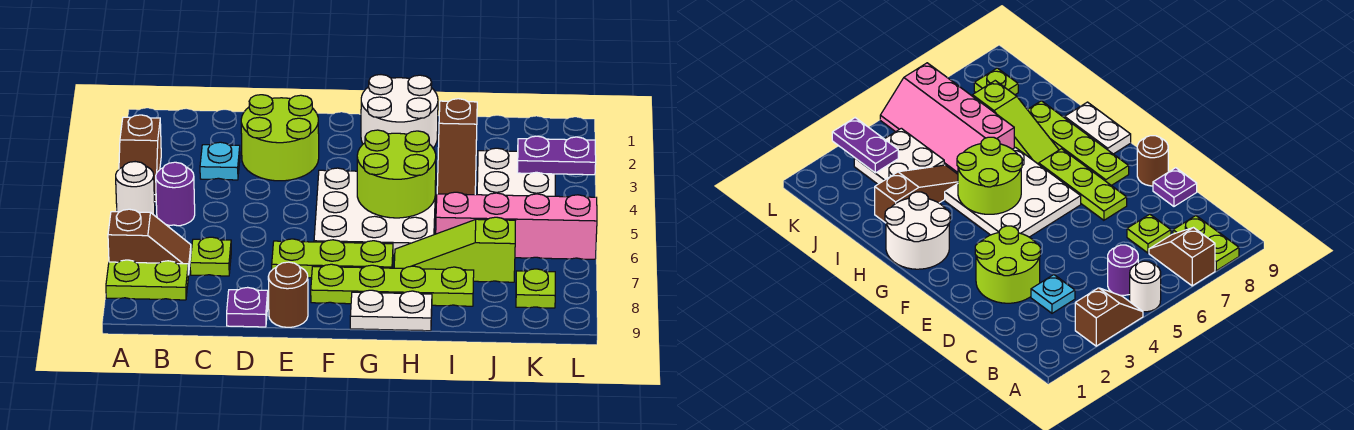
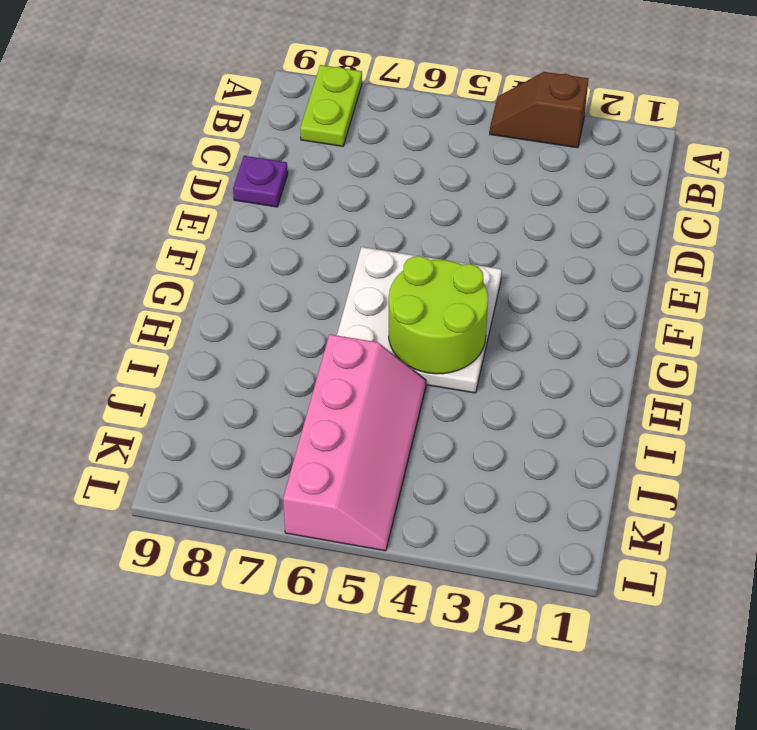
none -> white 1x1 round brick [116,162,155,215]
none -> brown 1x2 slope [108,209,191,275]
none -> purple 1x1 round brick [156,162,195,226]

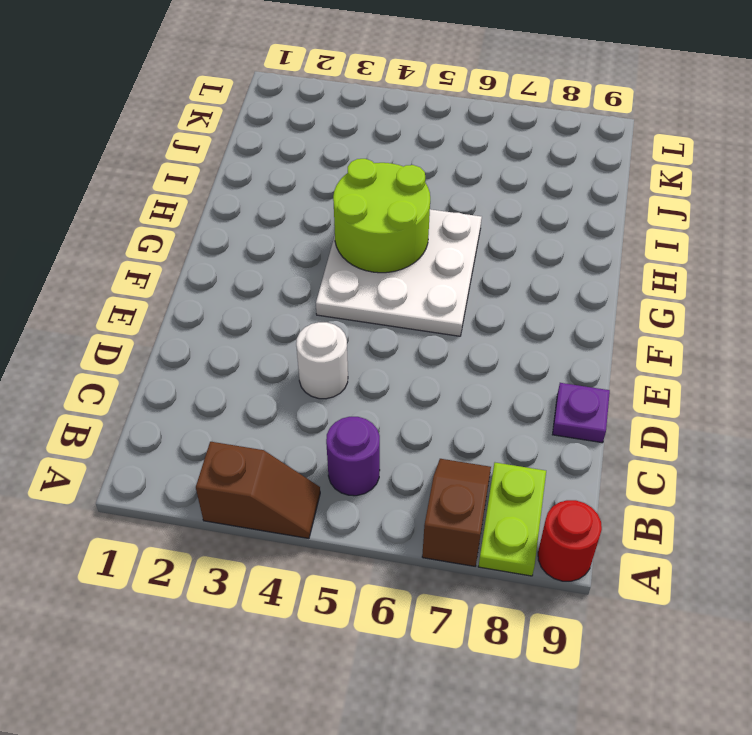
red 1x1 round brick [538,500,602,581] -> none
white 1x1 round brick [296,322,348,399] -> white 1x1 round brick moved to [116,162,155,215]
none -> cyan 1x1 plate [200,142,240,180]
none -> lime 1x1 plate [190,237,231,276]
none -> lime 2x2 round brick [241,95,319,181]

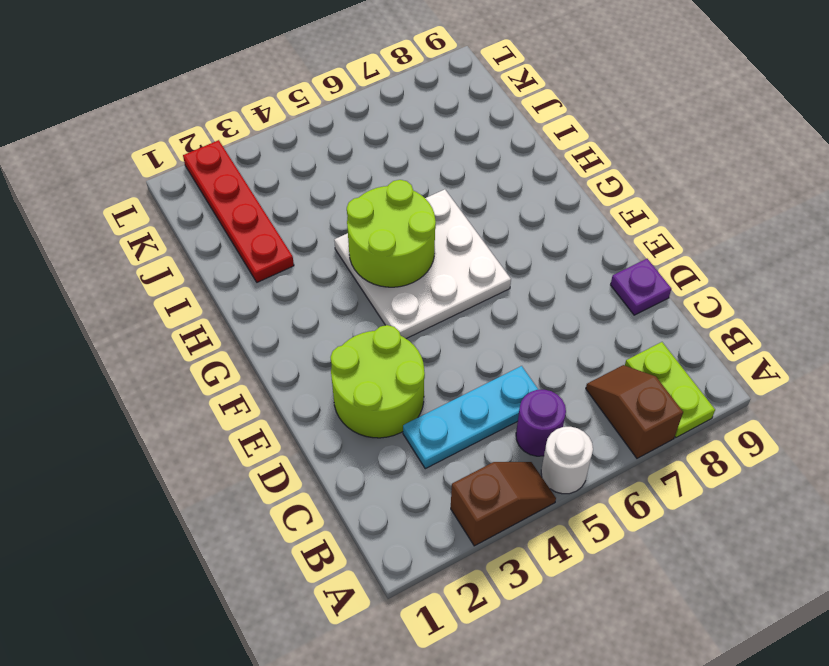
cyan 1x3 plate [403,366,539,469] -> cyan 1x1 plate [200,142,240,180]
red 1x4 plate [183,140,294,282] -> brown 1x3 slope [437,99,477,195]
none -> lime 1x1 plate [190,237,231,276]
none -> lime 1x3 plate [272,239,393,278]
none -> brown 1x1 round brick [268,262,308,327]

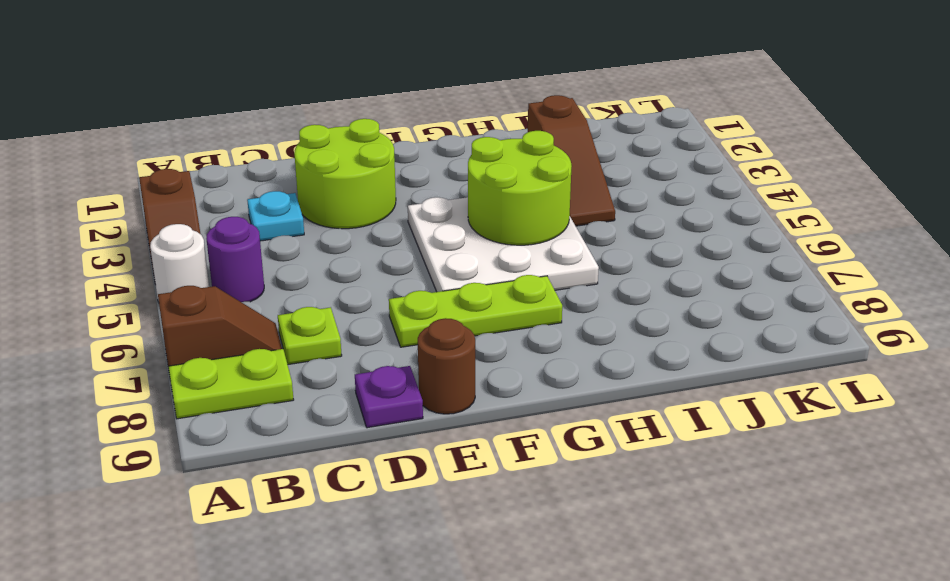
none -> lime 1x4 plate [311,264,474,306]
none -> white 2x2 round brick [361,75,438,148]
none -> white 1x2 plate [350,290,432,331]

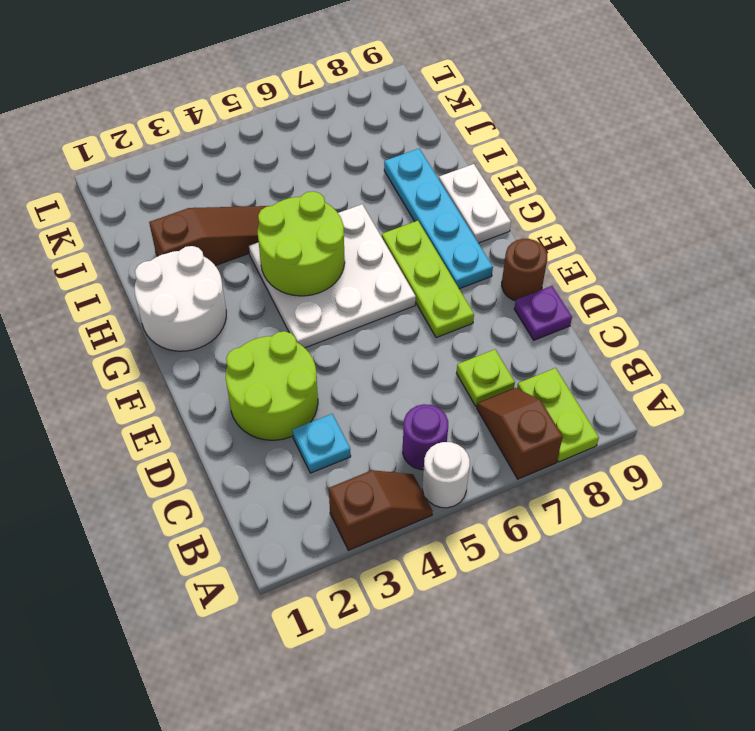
cyan 1x4 plate [384,149,493,289] -> lime 1x4 plate [311,264,474,306]
none -> lime 1x3 slope [394,217,515,282]
none -> pink 2x4 slope [436,192,597,259]
none -> white 2x2 plate [477,148,555,196]

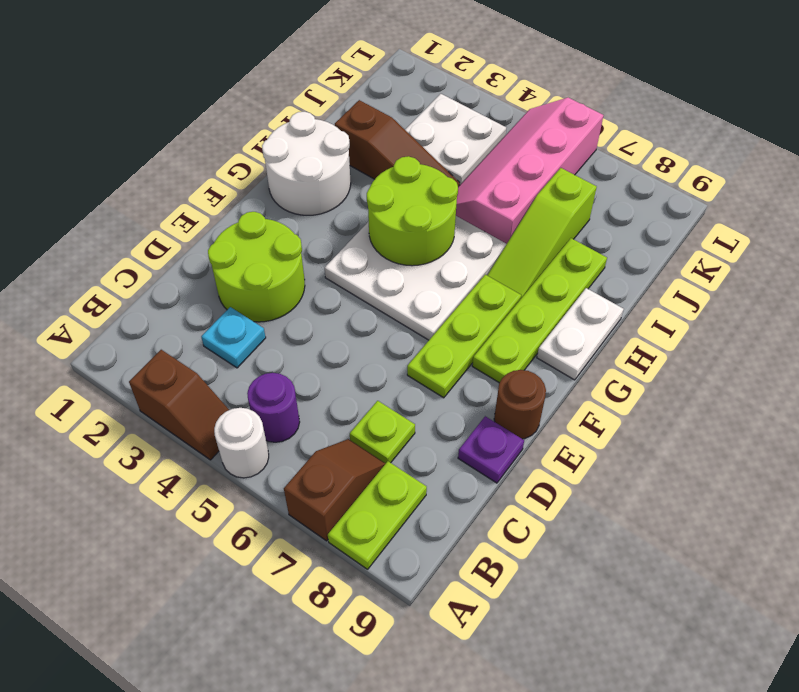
none -> lime 1x1 plate [516,269,555,308]
none -> purple 1x2 plate [517,136,596,175]

